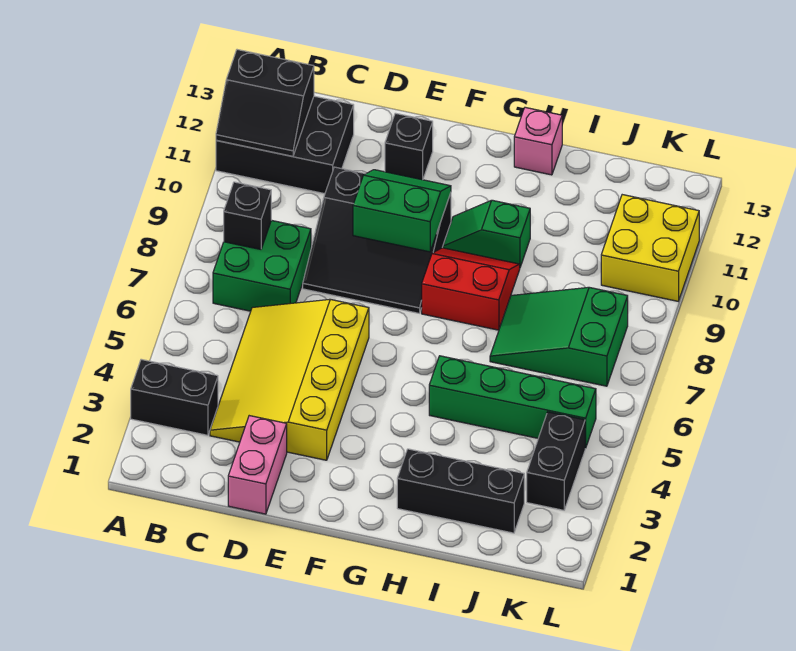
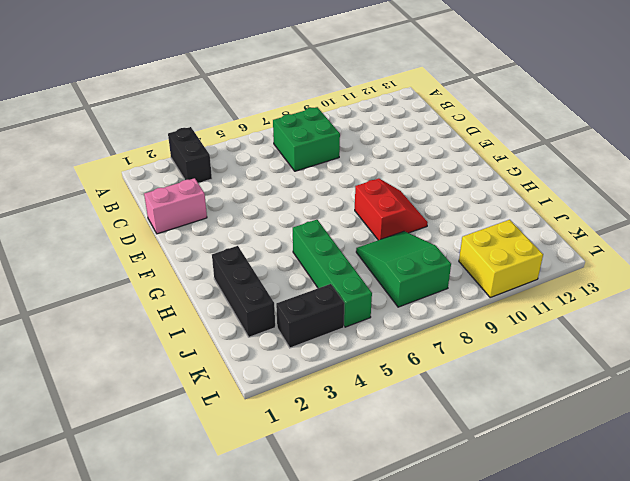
none -> black 2x3 brick [216,96,354,194]
none -> yellow 3x4 slope [210,299,369,460]
none -> black 3x3 slope [303,167,451,313]

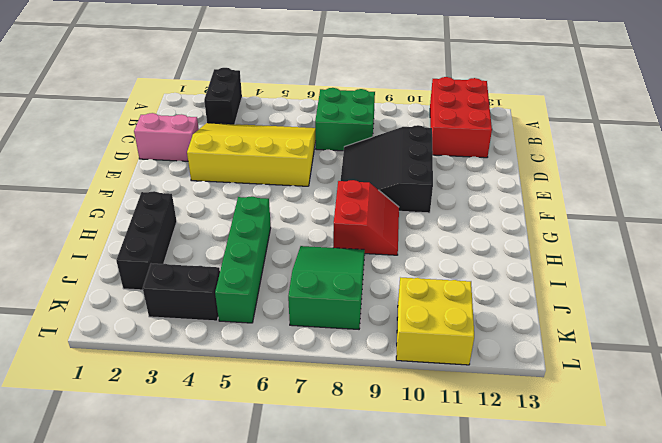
red 2x3 brick [430,77,492,158] -> black 2x3 brick [216,96,354,194]
none -> black 1x1 brick [385,113,433,180]
none -> green 1x2 slope [442,200,530,267]
none -> pink 1x1 brick [514,107,562,175]

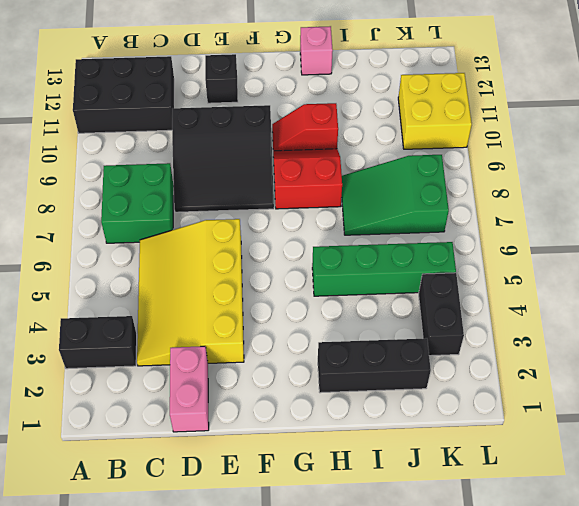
red 1x2 slope [272,103,338,151] -> green 1x2 slope [442,200,530,267]
none -> black 2x2 slope [216,50,314,156]
none -> black 1x1 brick [224,182,271,249]
none -> green 2x2 slope [353,170,451,252]

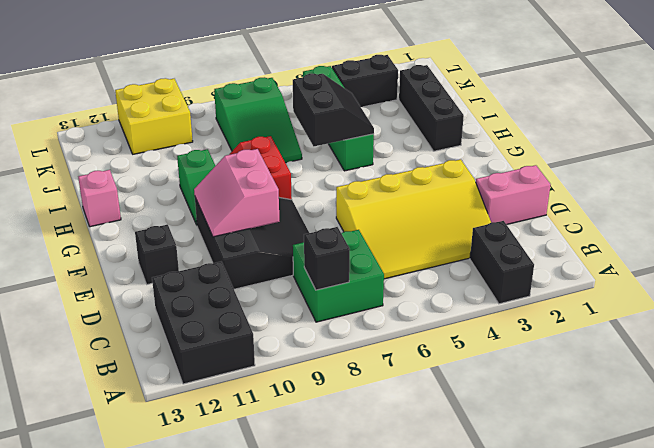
pink 2x2 slope [194,149,280,237] -> green 2x2 slope [353,170,451,252]
black 2x2 slope [293,74,374,146] -> black 2x2 slope moved to [216,50,314,156]

